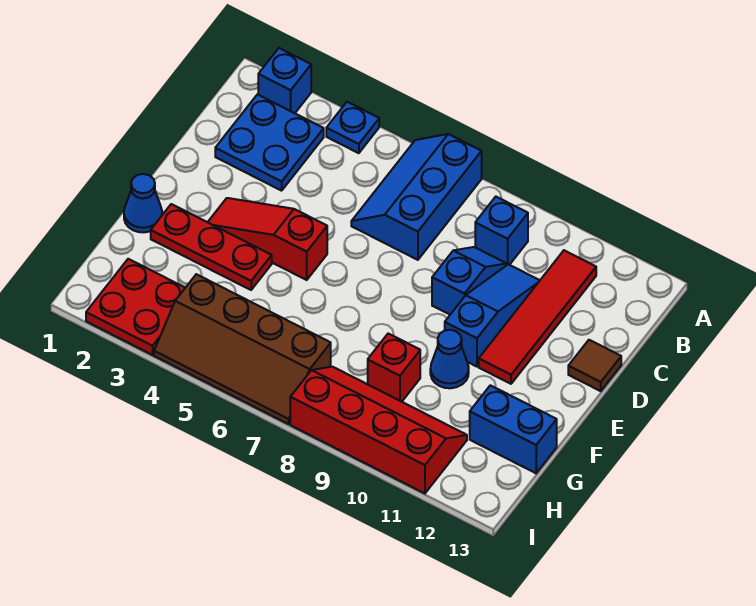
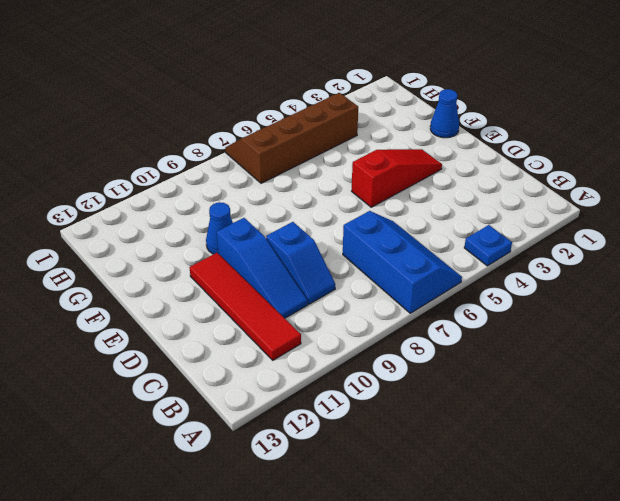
none -> blue 1x1 brick [258,48,311,113]
none -> blue 2x2 plate [215,94,324,191]
none -> blue 1x1 brick [475,197,528,265]

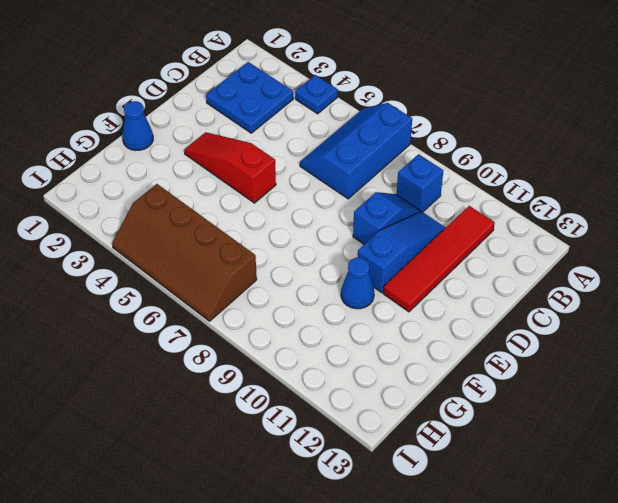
none -> blue 1x1 brick [258,48,311,113]
none -> brown 1x1 tile [568,340,621,391]
none -> red 1x3 plate [151,204,272,290]

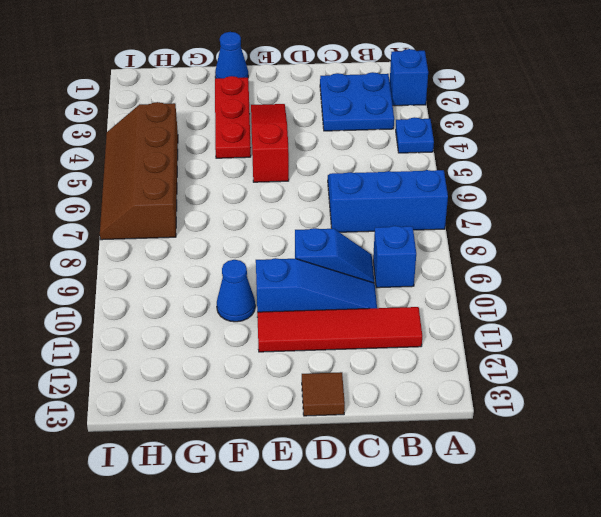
none -> red 1x1 brick [368,334,420,402]
none -> blue 1x2 brick [470,385,557,473]
none -> red 2x2 plate [86,259,185,355]

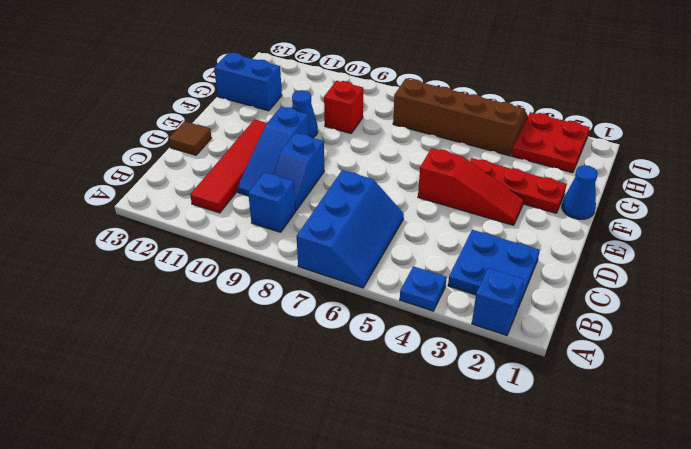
none -> red 2x4 slope [290,367,467,493]

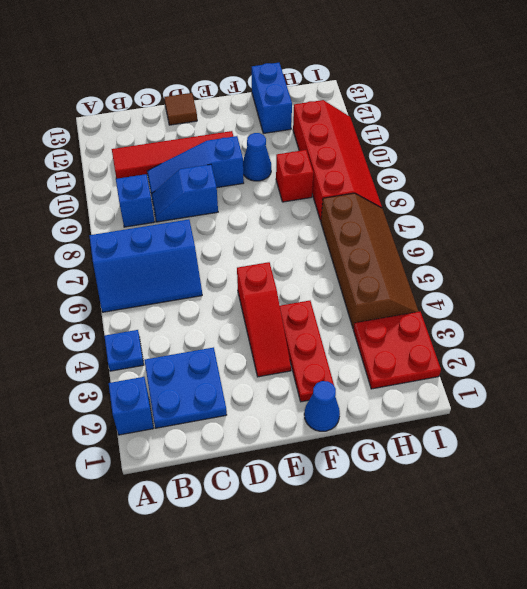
red 2x4 slope [293,100,382,221] -> red 2x4 slope turned to [290,367,467,493]

